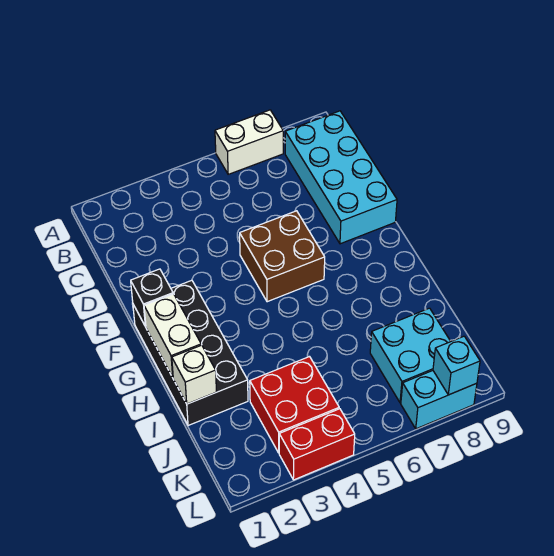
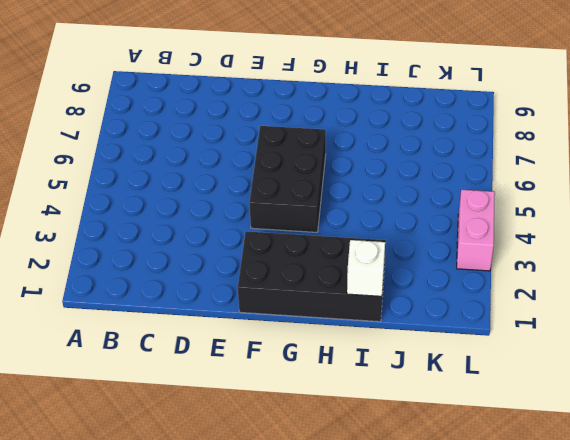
black 2x3 brick [249,126,326,232] -> brown 2x2 brick [240,211,325,302]
pink 1x2 brick [457,190,495,271] -> red 1x2 brick [279,409,355,480]
none -> white 1x2 brick [215,110,283,174]
none -> cyan 2x4 brick [285,111,397,244]
none -> red 2x2 brick [250,357,339,453]

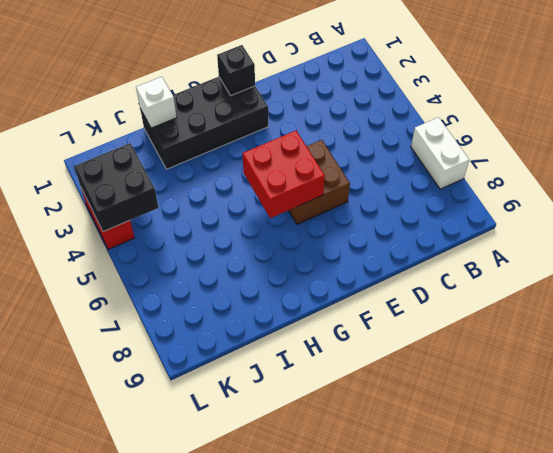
red 2x2 brick [243,131,325,218] -> red 2x2 brick moved to [250,357,339,453]
black 2x2 brick [74,143,159,232] -> none
none -> cyan 2x4 brick [285,111,397,244]
none -> cyan 2x2 brick [370,308,451,403]
none -> cyan 1x2 brick [401,371,477,429]

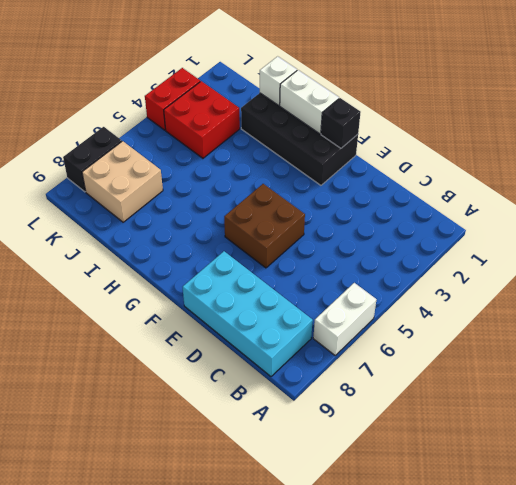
tan 2x2 brick [82,141,163,222] -> cyan 2x2 brick [370,308,451,403]
black 1x2 brick [63,127,122,192] -> cyan 1x2 brick [401,371,477,429]
none -> cyan 1x1 brick [433,336,480,395]

